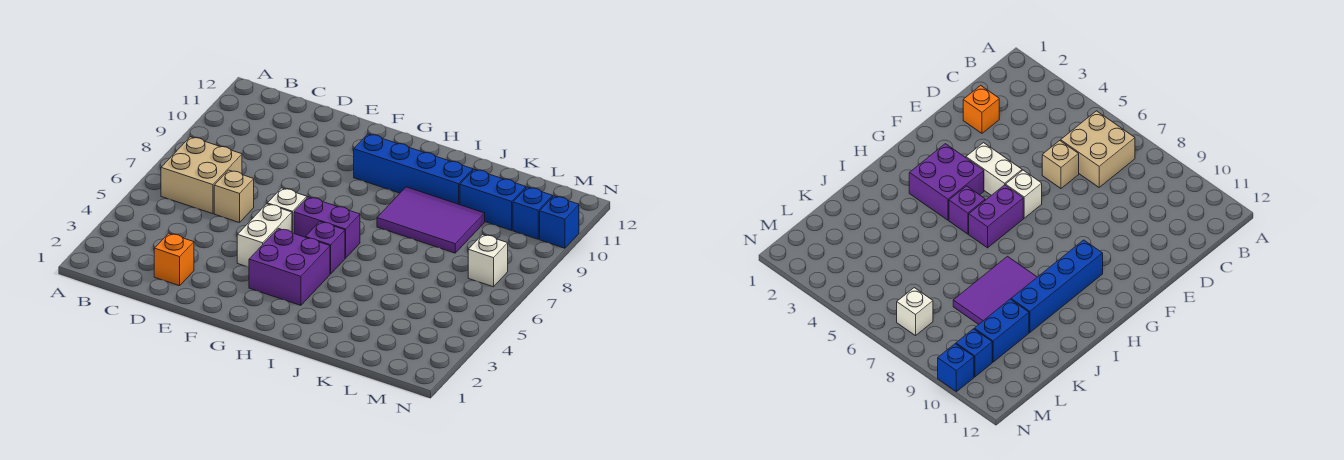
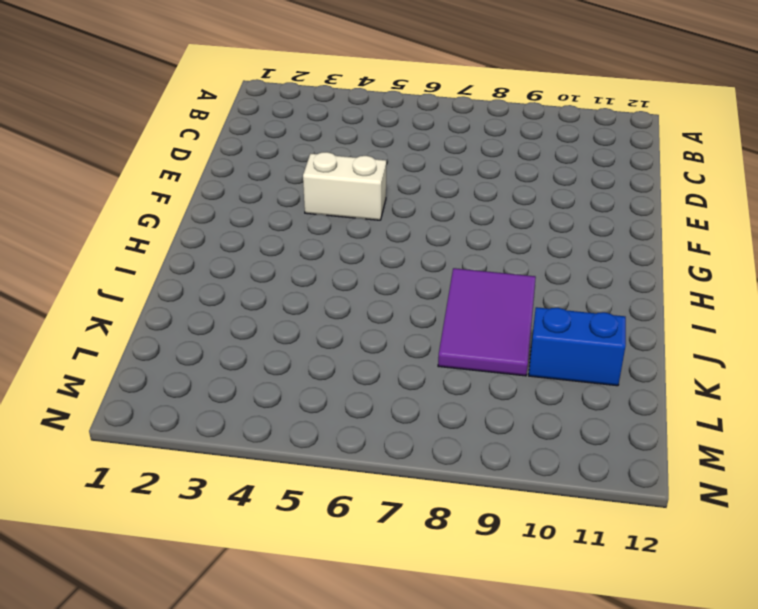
blue 1x2 brick [529,307,626,386] -> blue 1x2 brick turned to [460,169,526,230]
none -> tan 2x2 brick [161,137,242,214]
none -> orange 1x1 brick [154,233,194,286]
none -> tan 1x1 brick [214,170,254,223]

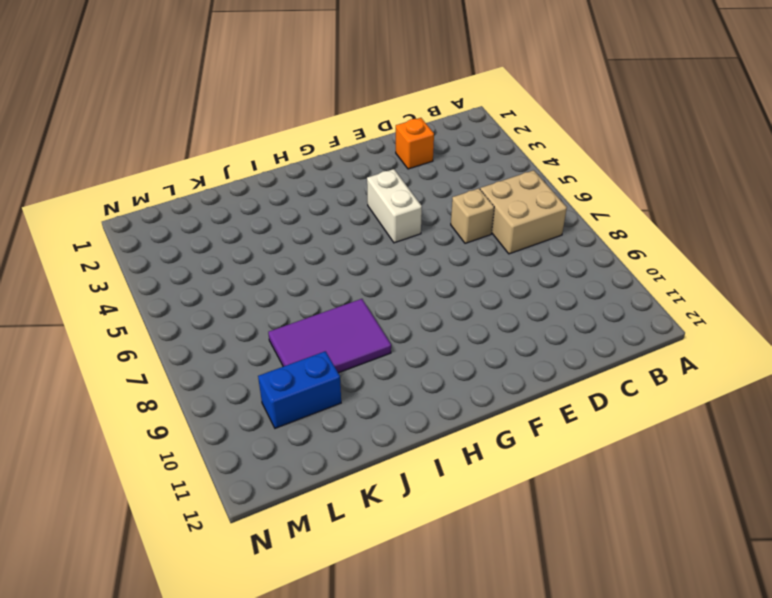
none -> white 1x1 brick [267,188,307,233]
none -> purple 2x2 brick [249,228,330,305]
none -> purple 1x2 brick [294,197,360,258]

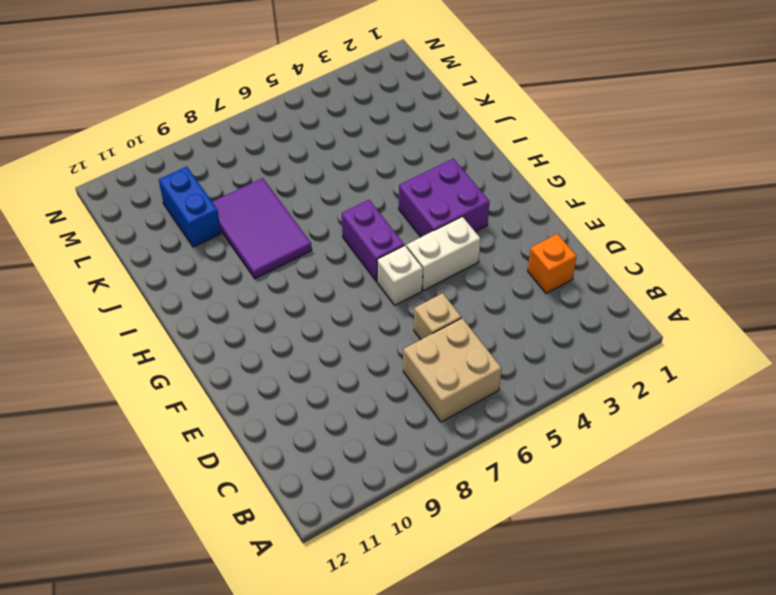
none -> blue 1x4 brick [354,134,473,205]
none -> purple 1x1 brick [306,222,345,274]
none -> white 1x1 brick [468,234,508,287]

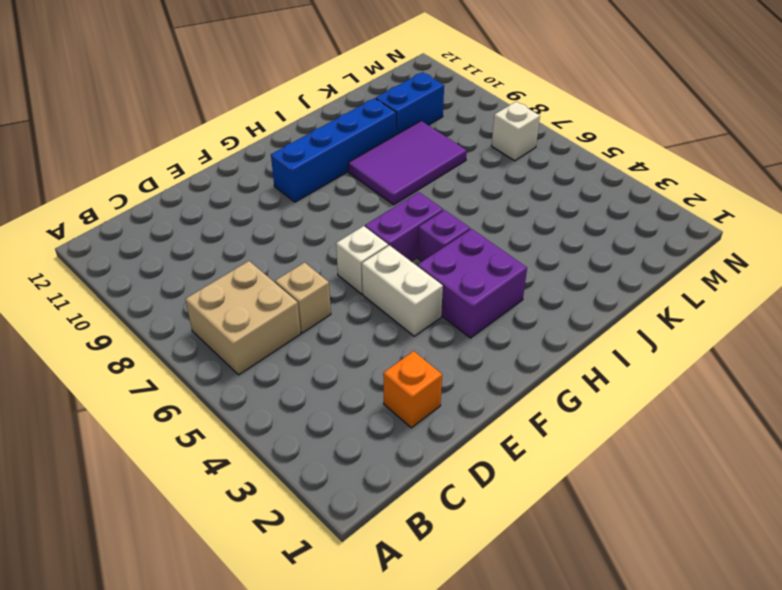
none -> blue 1x1 brick [513,187,553,239]
none -> blue 1x1 brick [540,196,579,248]

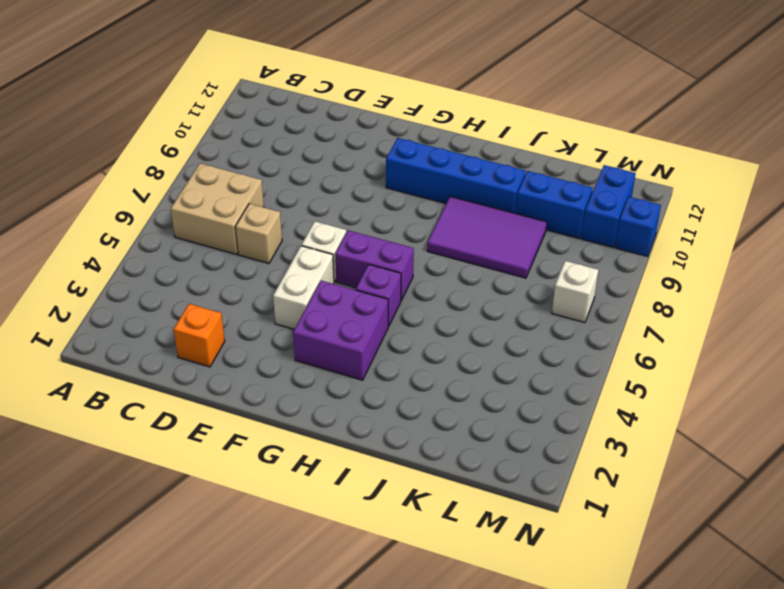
blue 1x2 brick [582,165,636,248] -> blue 1x1 brick [513,187,553,239]

